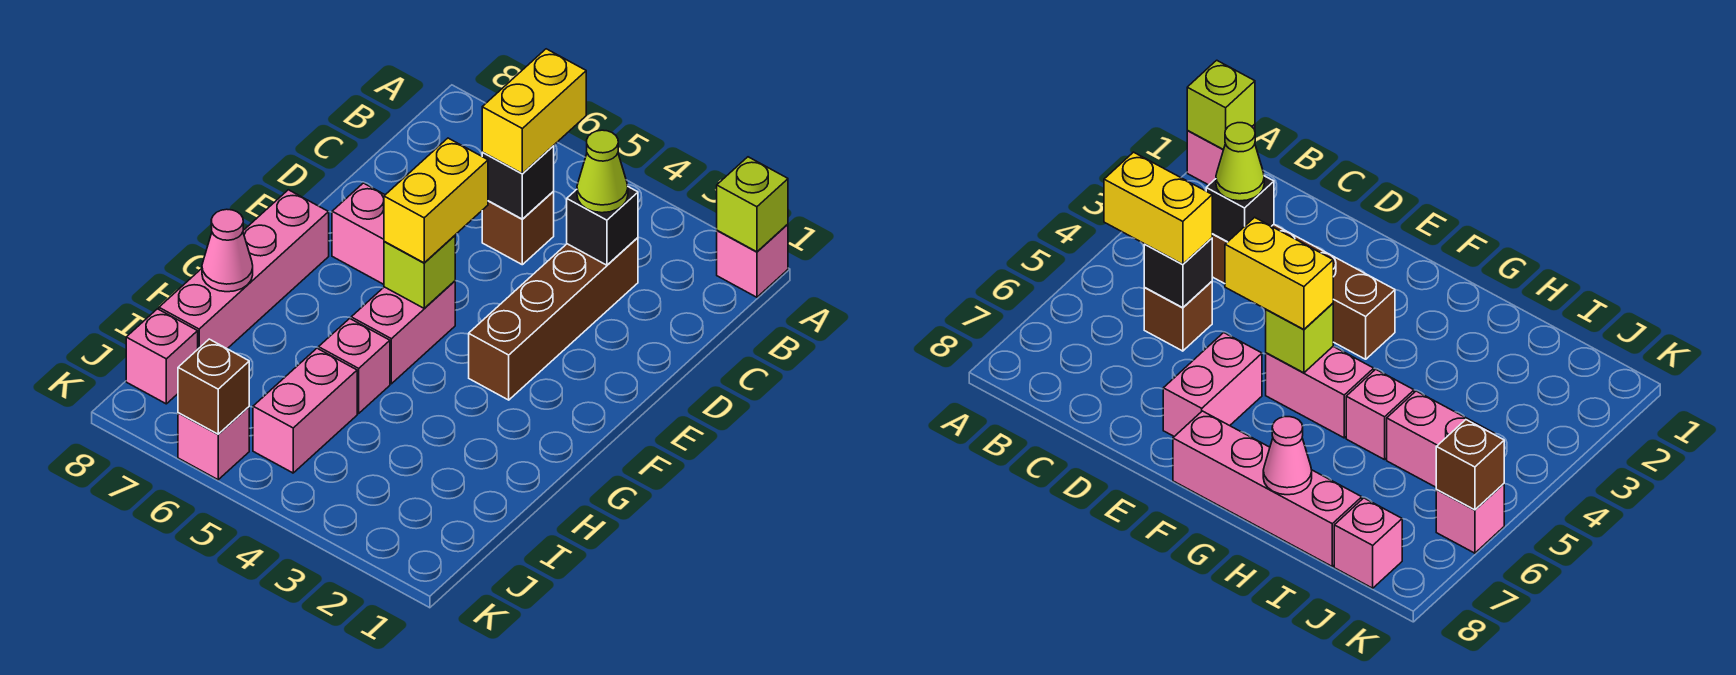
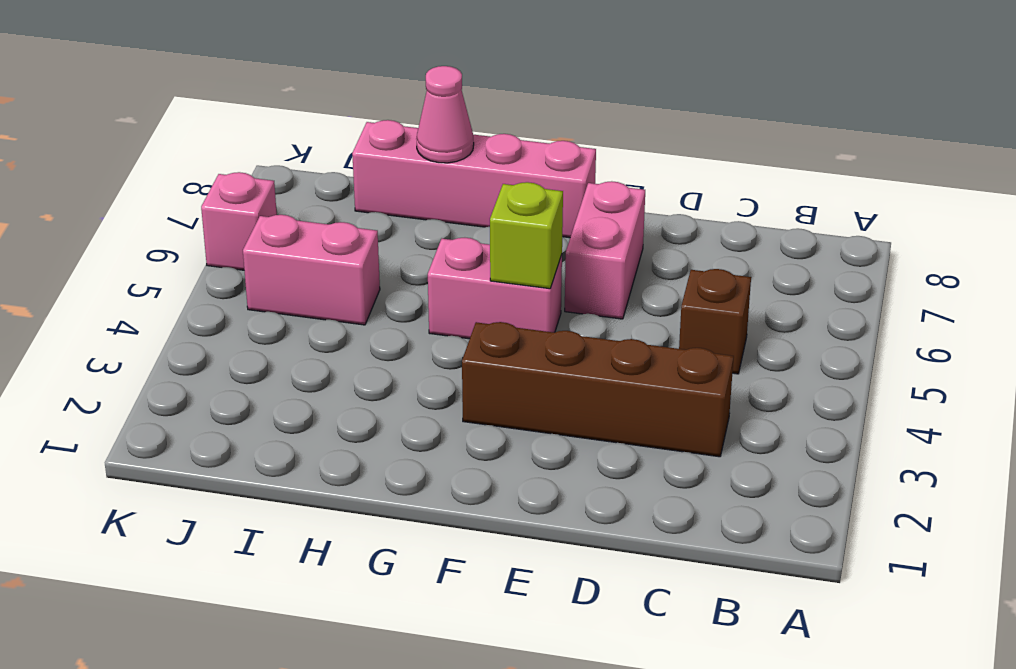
none -> pink 1x1 brick [717,224,788,297]
none -> pink 1x1 brick [319,318,390,413]
none -> pink 1x1 brick [126,309,198,404]

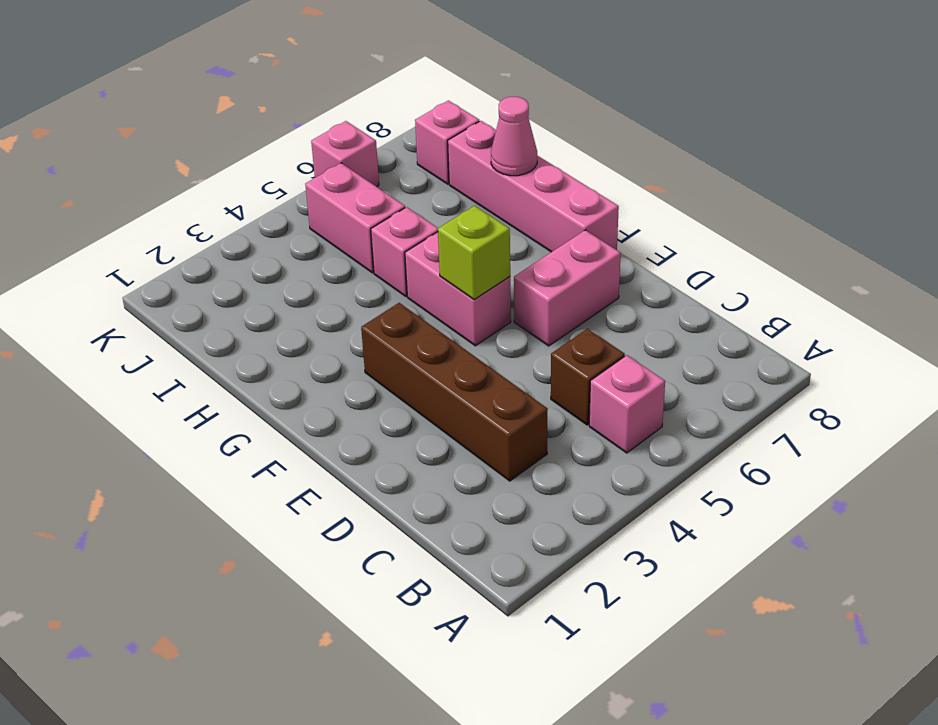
pink 1x1 brick [589,355,665,453] -> pink 1x1 brick moved to [717,224,788,297]
none -> lime 1x1 brick [717,157,788,252]
none -> black 1x1 brick [567,187,638,265]
none -> black 1x1 brick [482,146,554,219]

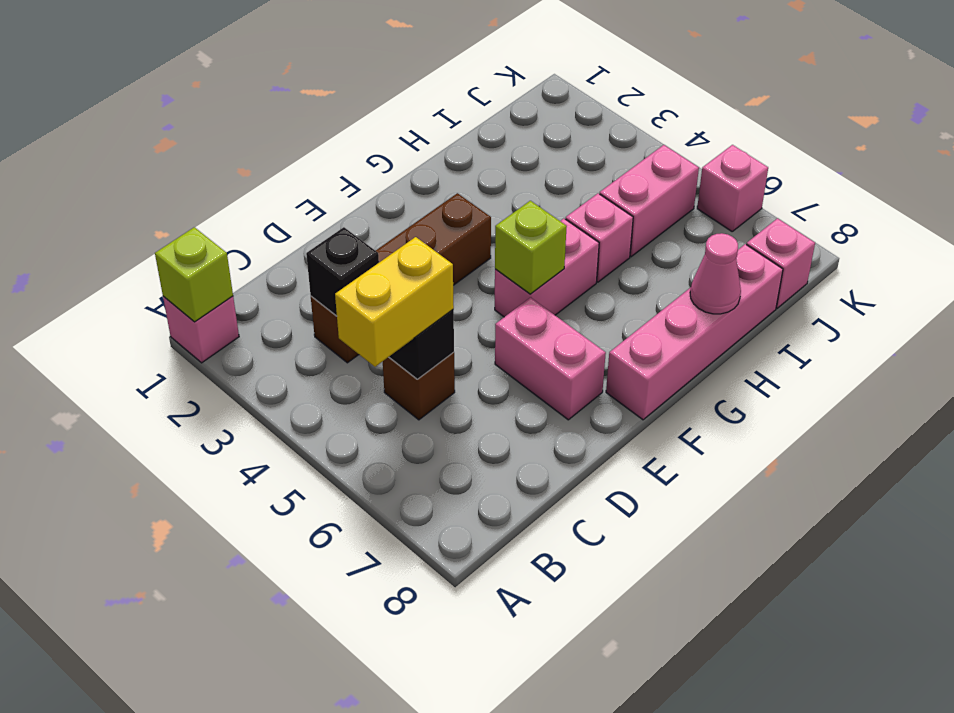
none -> brown 1x1 brick [178,339,249,434]
none -> lime 1x1 cone [577,130,628,213]
none -> yellow 1x2 brick [384,138,488,263]

